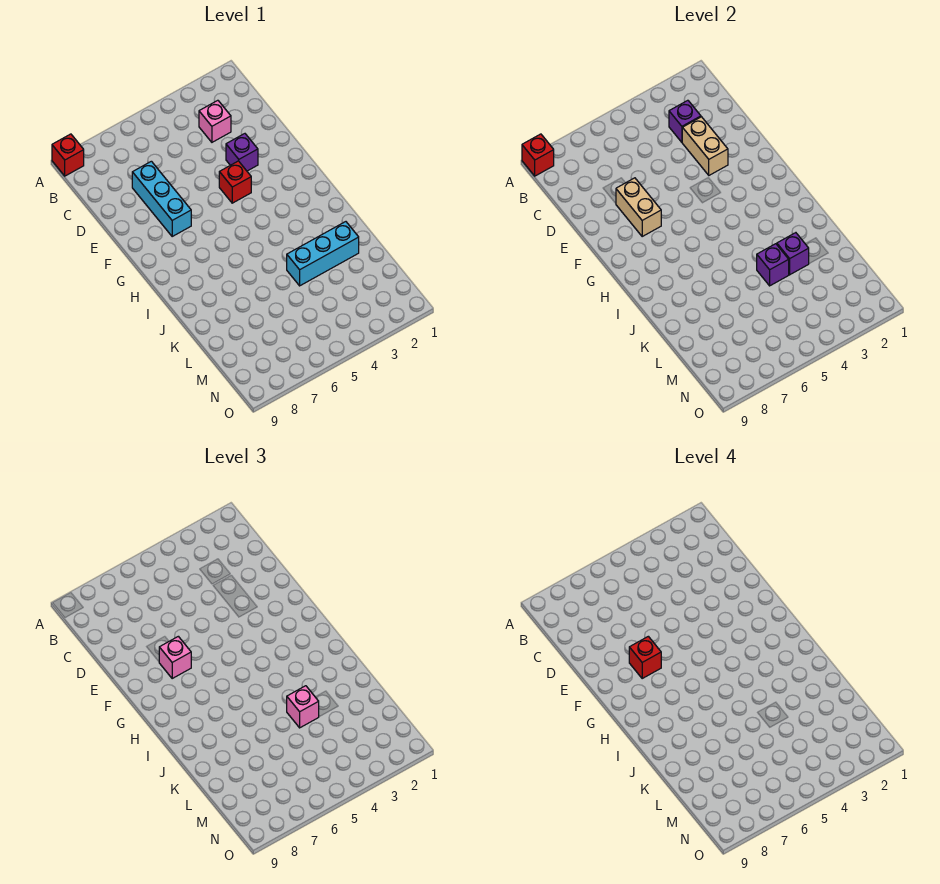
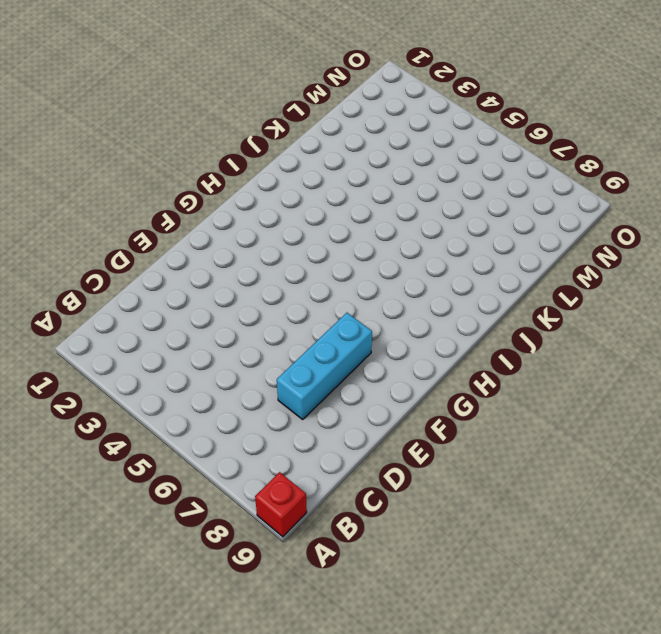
none -> pink 1x1 brick [199,100,231,142]
none -> purple 1x1 brick [226,134,258,171]
none -> red 1x1 brick [219,161,251,203]

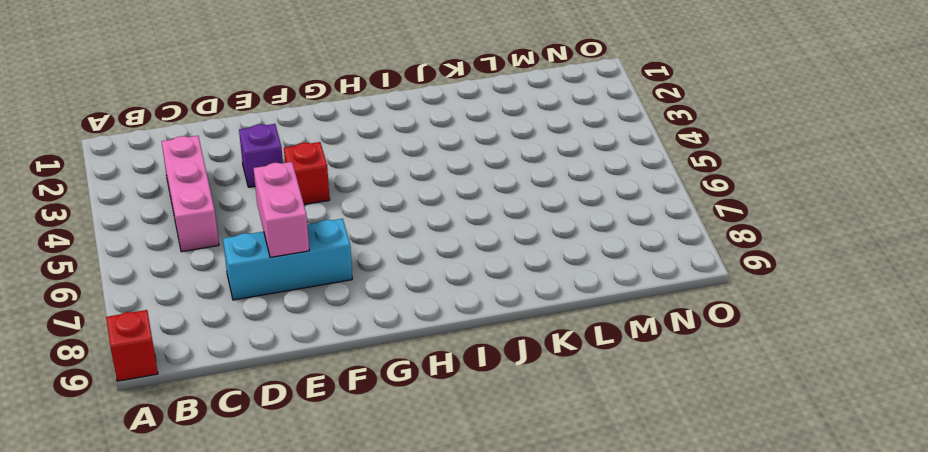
pink 1x3 brick [162,136,219,252] -> pink 1x1 brick [199,100,231,142]
pink 1x2 brick [253,162,309,257] -> tan 1x2 brick [616,178,661,236]
none -> cyan 1x3 brick [287,222,359,286]
none -> red 1x1 brick [522,134,554,176]
none -> purple 1x1 brick [669,100,701,142]

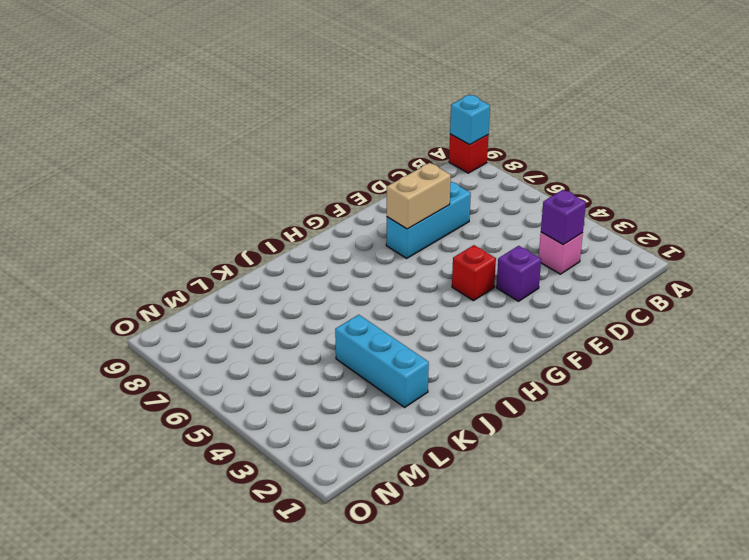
cyan 1x1 brick [450,95,490,145] -> red 1x1 brick [522,134,554,176]
none -> tan 1x2 brick [682,117,728,175]
none -> purple 1x1 brick [777,233,809,275]
none -> purple 1x1 brick [757,244,789,286]

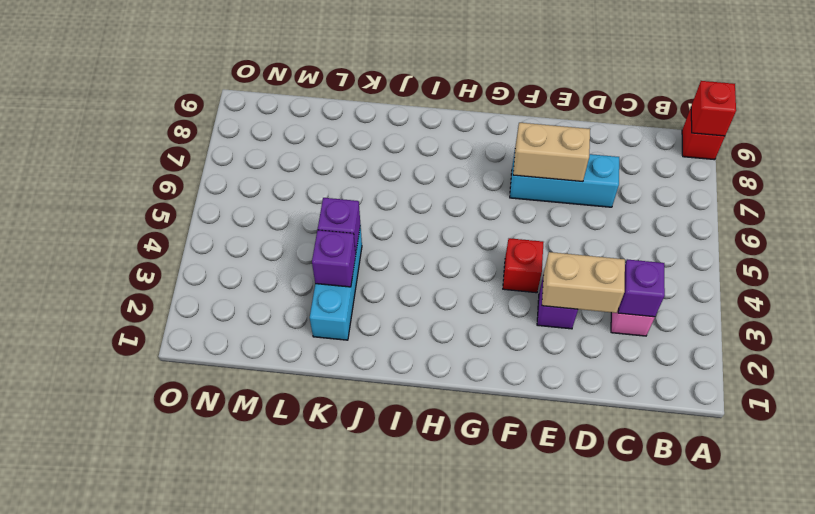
none -> pink 1x1 brick [159,636,191,678]
none -> pink 1x1 brick [287,686,319,728]
none -> red 1x1 brick [629,636,661,678]

